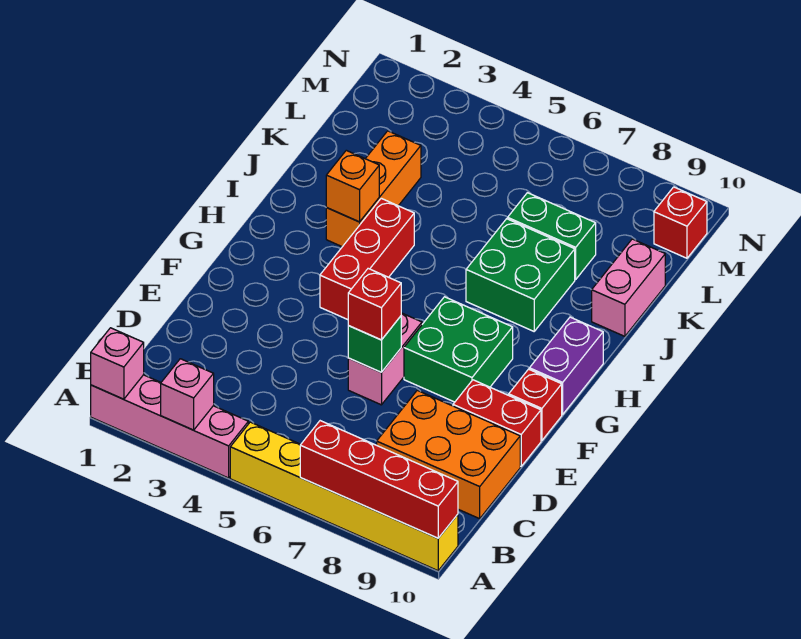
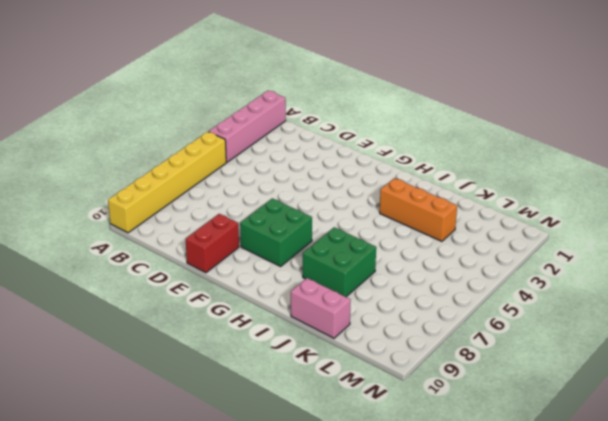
none -> orange 2x3 brick [377,390,520,519]
none -> pink 1x2 brick [348,313,422,405]
none -> red 1x1 brick [509,369,562,441]

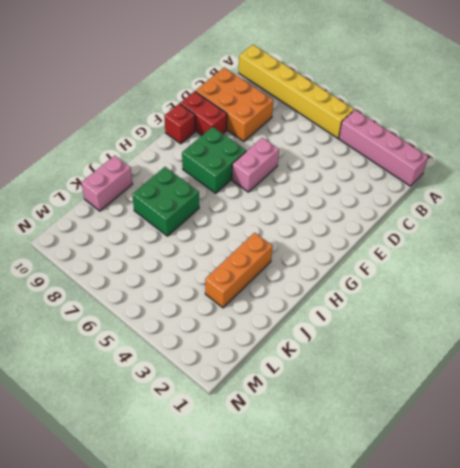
none -> red 1x3 brick [320,198,414,320]
none -> purple 1x2 brick [529,317,603,414]
none -> green 1x2 brick [508,193,596,279]

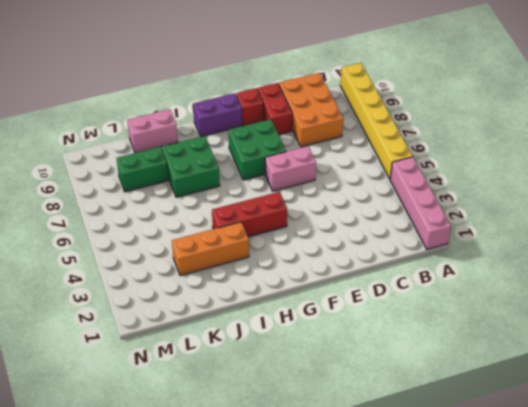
green 1x2 brick [117,147,168,192] -> green 1x2 brick turned to [508,193,596,279]
none -> red 1x1 brick [654,187,707,258]
none -> pink 1x1 brick [91,328,144,399]
none -> pink 1x1 brick [161,359,214,430]

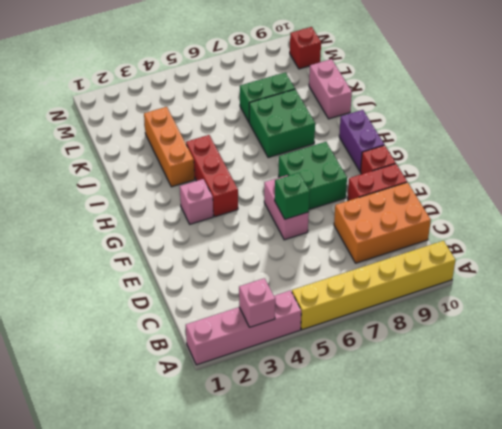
pink 1x1 brick [180,179,213,224] -> pink 1x1 brick moved to [91,328,144,399]
none -> red 1x4 brick [300,421,458,538]
none -> orange 1x1 brick [326,150,379,222]
none -> red 1x1 brick [348,269,401,340]

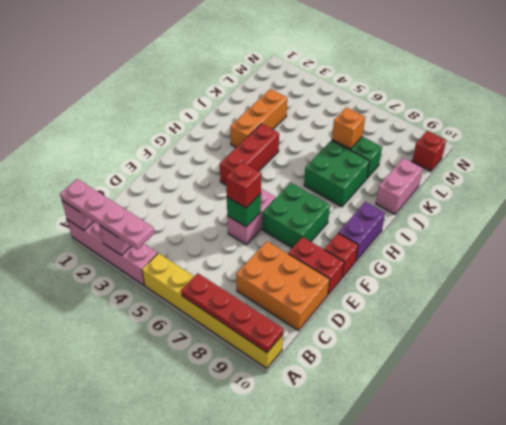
pink 1x4 plate [60,179,154,250] -> none
red 1x4 plate [181,273,283,352] -> red 1x4 brick [300,421,458,538]
orange 1x1 brick [332,107,365,149] -> orange 1x1 brick moved to [326,150,379,222]

